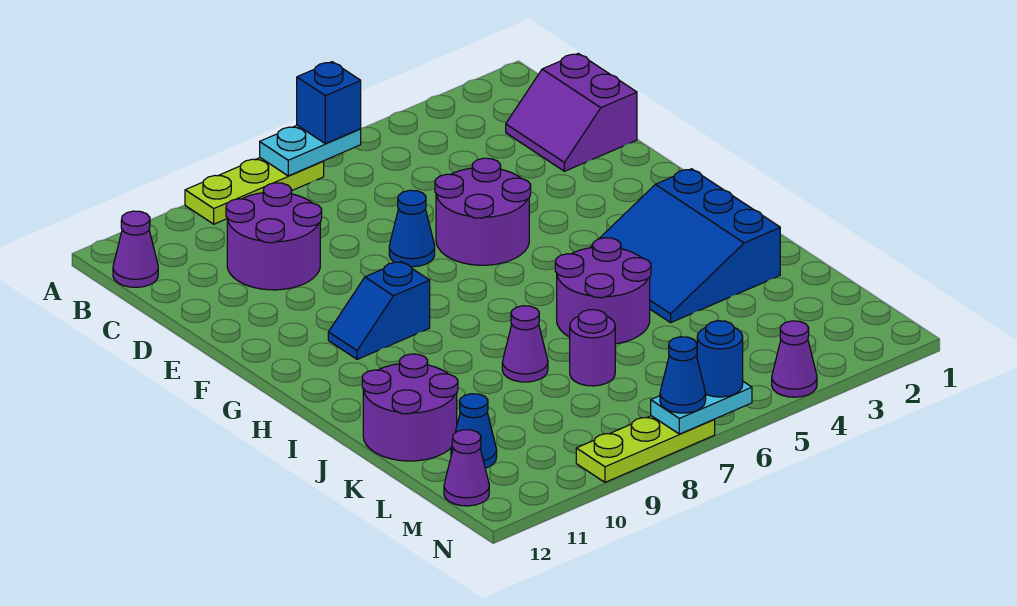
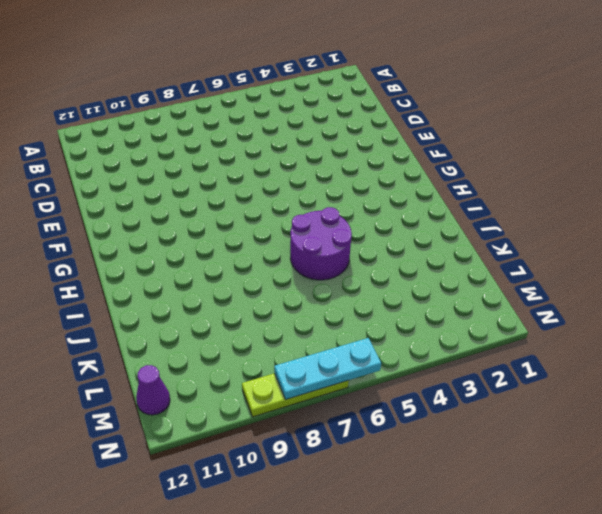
cyan 1x3 plate [274,338,381,399] -> cyan 1x2 plate [651,382,752,434]
none -> lime 1x3 plate [185,158,324,224]
none -> purple 1x1 cone [113,211,158,287]
none -> purple 2x2 slope [506,53,637,171]

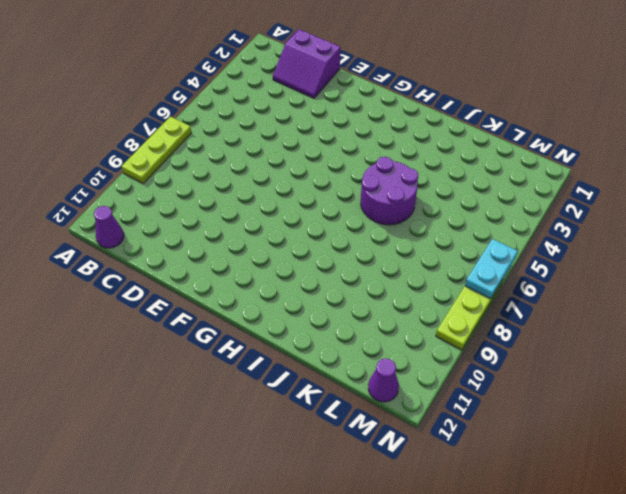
none -> purple 2x2 round brick [226,183,322,290]
none -> purple 2x2 round brick [435,158,531,265]
none -> blue 1x1 cone [389,190,435,267]

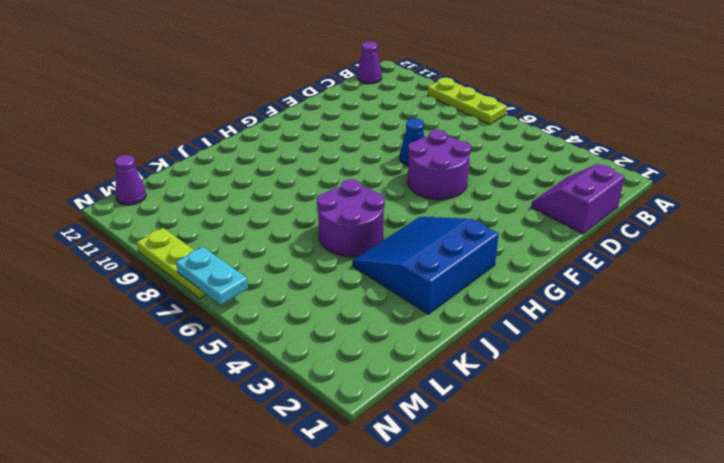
none -> purple 2x2 round brick [226,183,322,290]
none -> blue 1x2 slope [328,262,430,359]
none -> purple 1x1 cone [502,306,548,382]

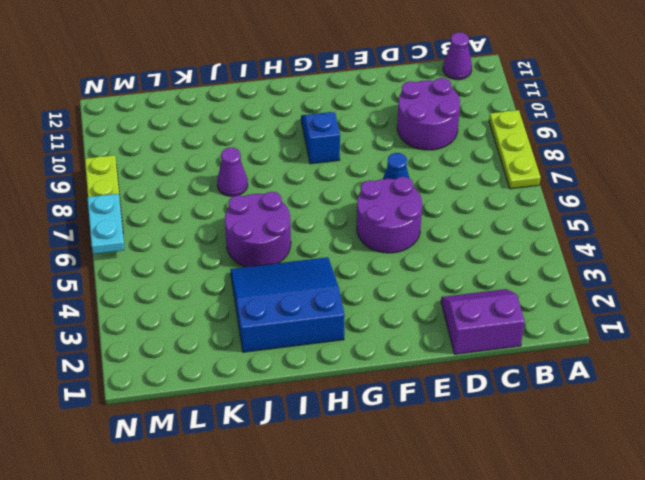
none -> purple 2x2 round brick [362,354,458,461]
none -> purple 1x1 round brick [570,310,615,386]
none -> blue 1x1 cone [451,394,497,468]

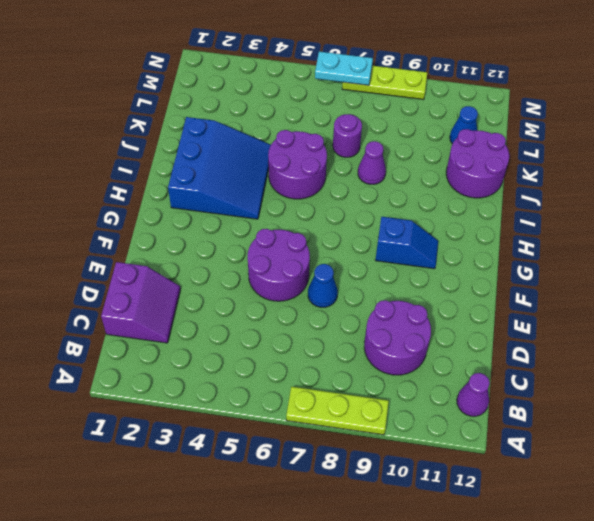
none -> purple 1x1 cone [444,430,489,506]
none -> purple 1x1 cone [772,321,817,397]
none -> cyan 1x2 plate [260,125,361,176]

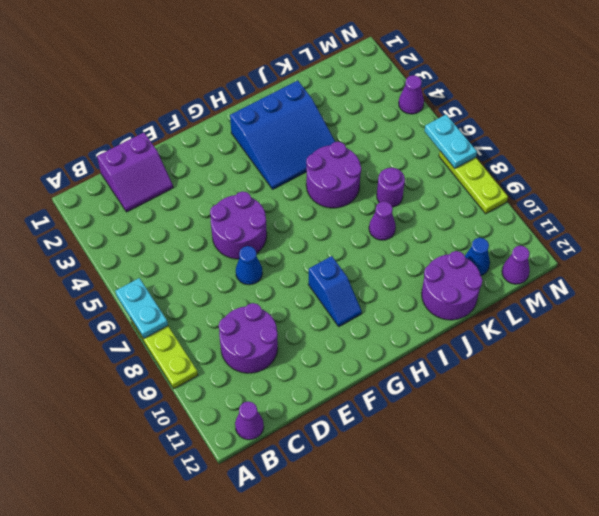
none -> blue 1x1 brick [297,62,361,144]
none -> blue 1x1 round brick [697,321,743,397]
none -> blue 1x1 cone [660,337,706,413]

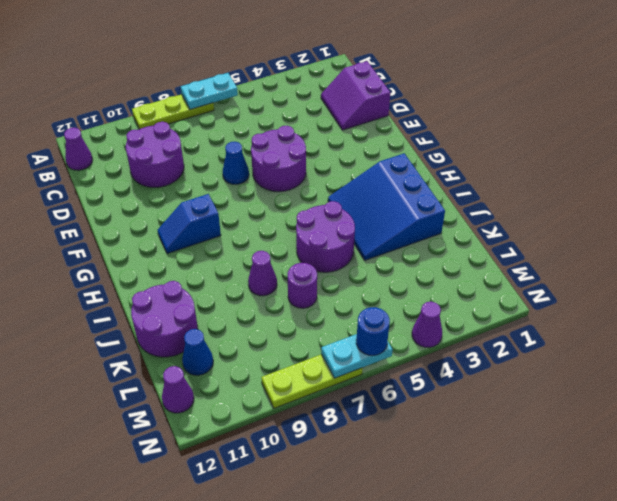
none -> blue 1x1 brick [297,62,361,144]
none -> blue 1x1 cone [660,337,706,413]

